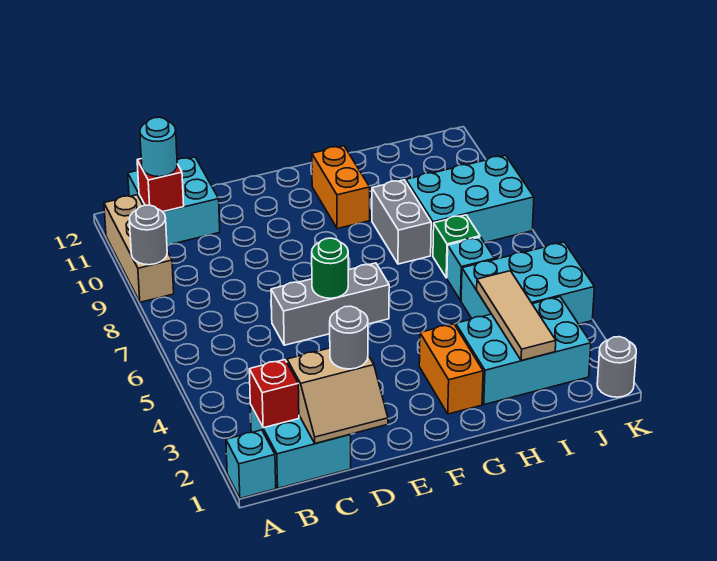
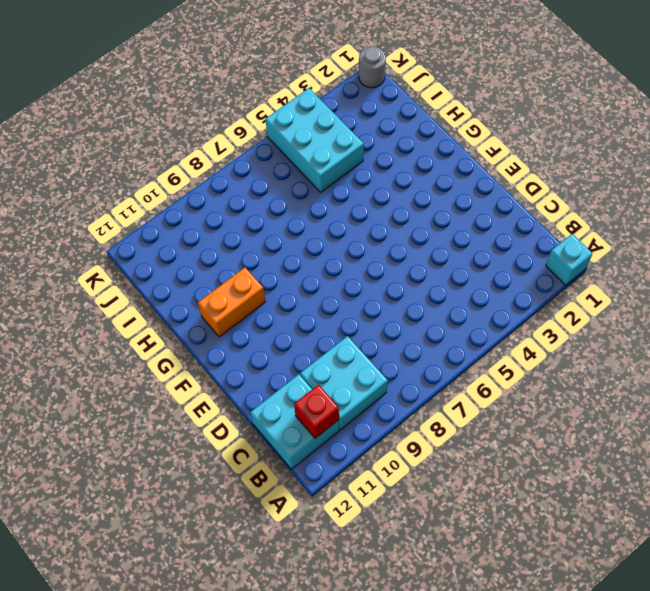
cyan 2x2 brick [300,336,388,430] -> cyan 2x2 brick moved to [250,405,351,488]
none -> tan 1x3 brick [104,195,174,302]
none -> grey 1x3 brick [271,263,389,345]
none -> orange 1x2 brick [419,324,483,414]

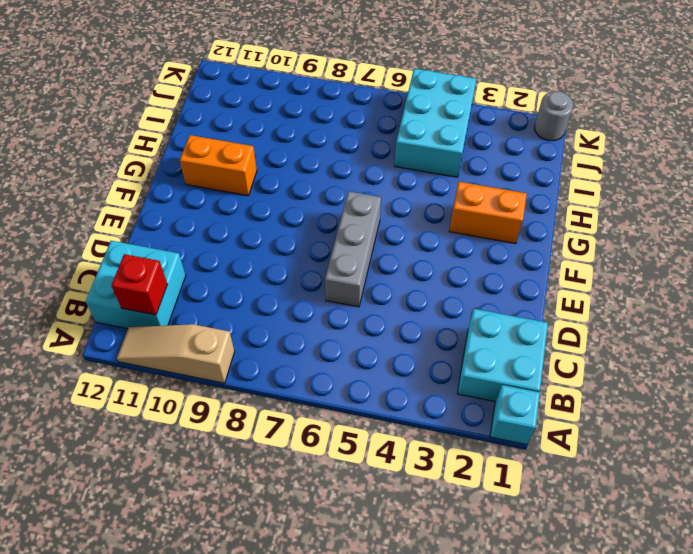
tan 1x3 slope [117,324,235,383] -> tan 1x3 brick [104,195,174,302]
none -> cyan 2x3 brick [456,297,591,405]
none -> grey 1x2 brick [372,180,431,264]
none -> cyan 1x1 brick [447,237,495,301]

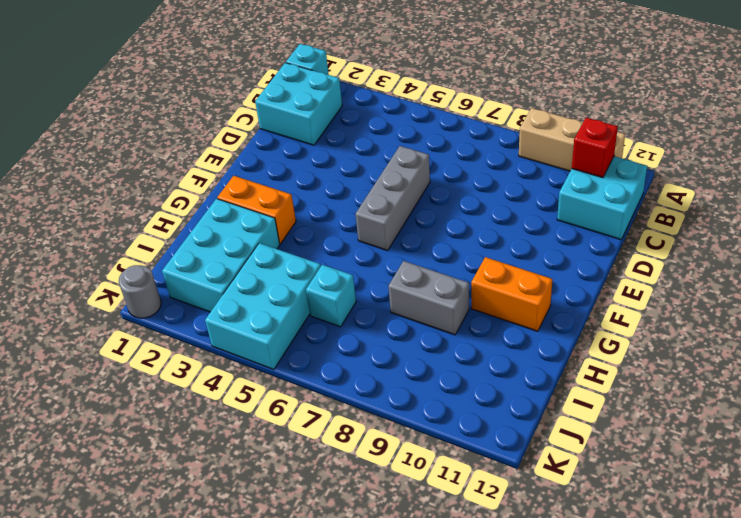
none -> green 1x1 brick [433,215,480,278]
none -> cyan 2x3 brick [406,155,534,256]
none -> grey 1x1 round brick [129,205,167,265]

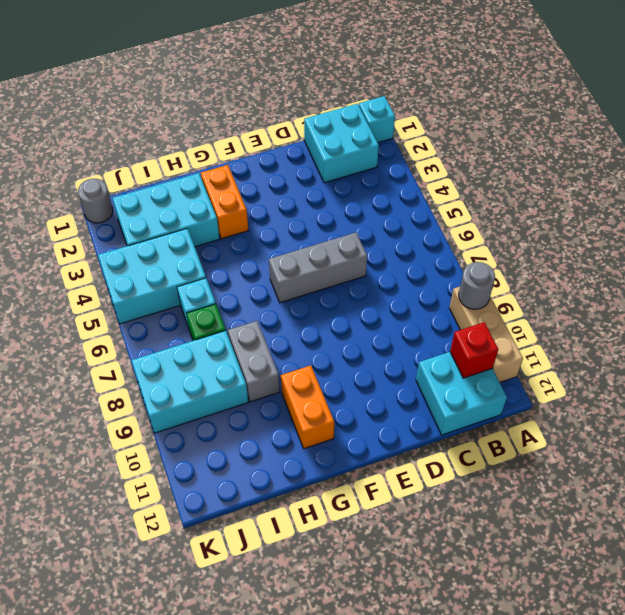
none -> red 1x1 brick [249,360,299,428]
none -> tan 2x2 slope [287,348,388,444]
none -> green 1x1 round brick [312,238,348,298]

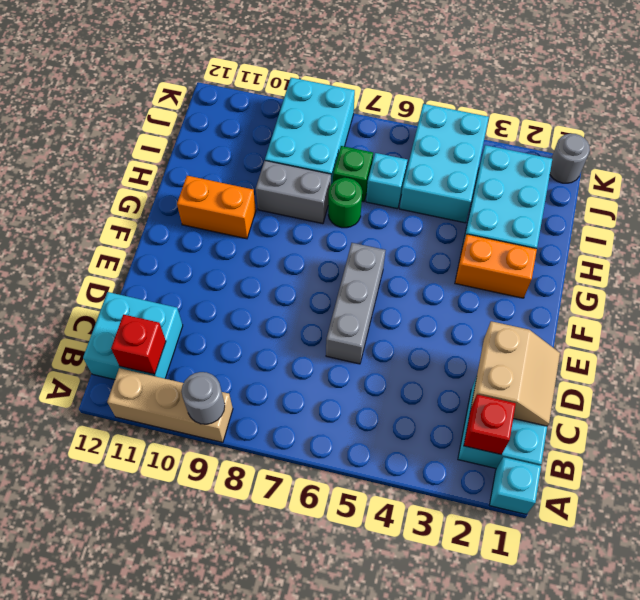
green 1x1 round brick [328,178,362,228] -> green 1x1 round brick moved to [312,238,348,298]
none -> tan 1x3 tile [477,271,556,361]
none -> cyan 1x1 round brick [140,117,177,177]
none -> grey 1x1 round brick [330,306,368,369]

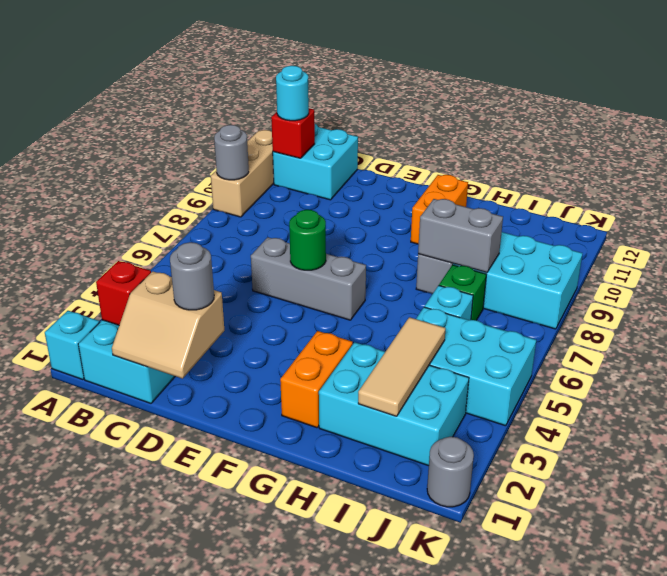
grey 1x2 brick [418,199,503,273] -> none

